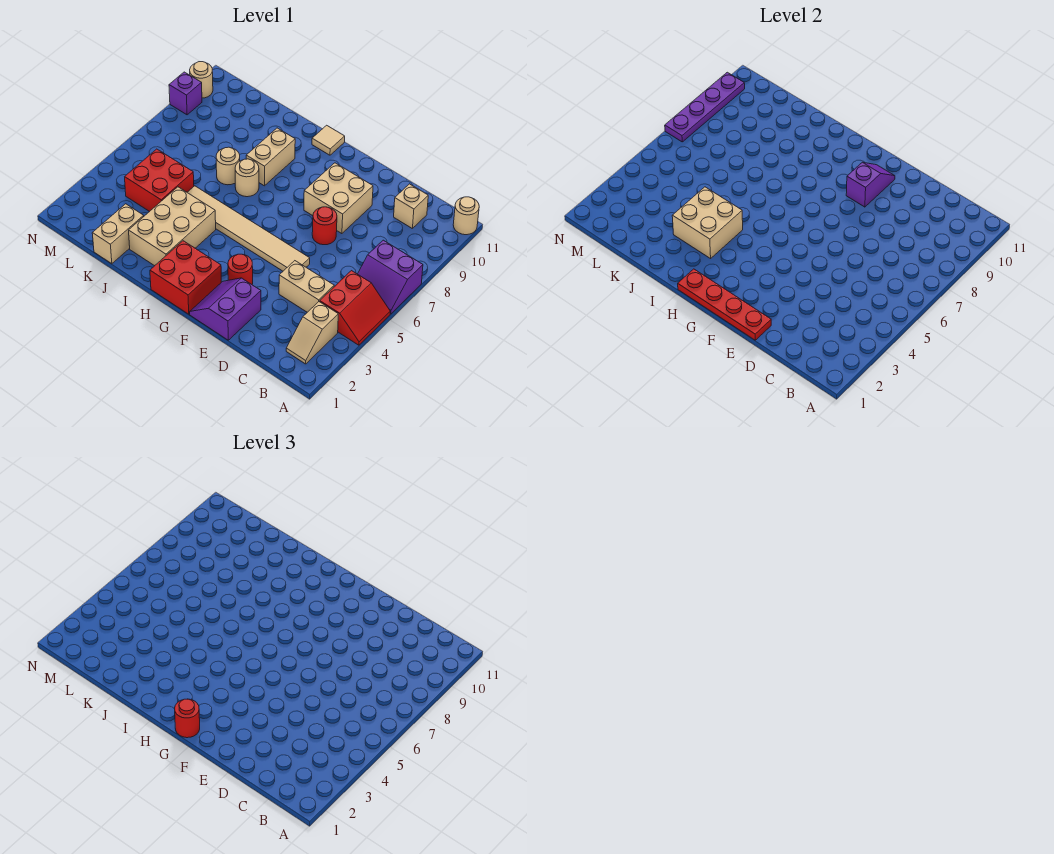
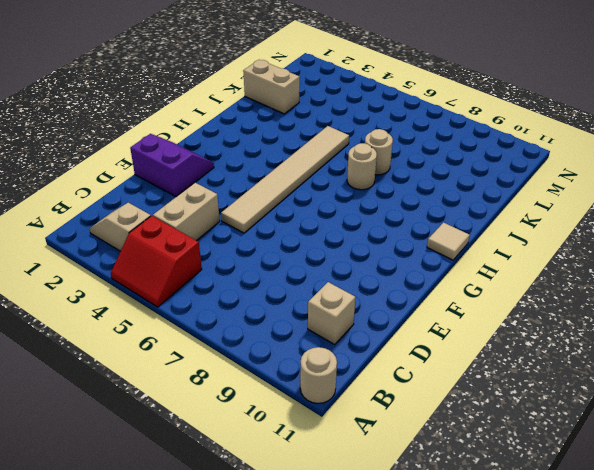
none -> purple 2x2 slope [358,240,423,314]
none -> red 1x1 round brick [312,207,337,245]
none -> tan 2x2 brick [304,163,373,234]

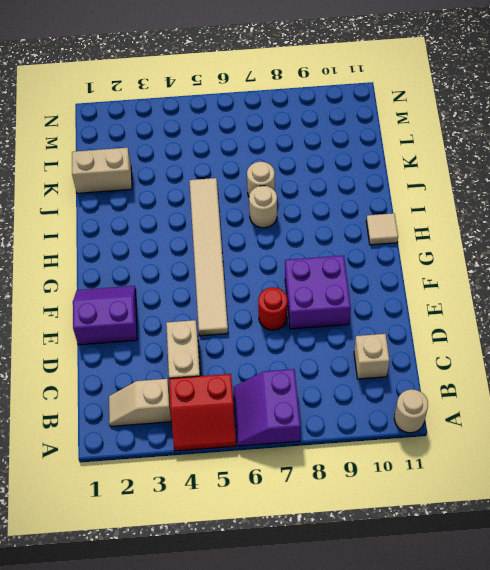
purple 2x2 brick [285,255,351,329] -> tan 2x2 brick [304,163,373,234]
none -> red 1x1 round brick [228,254,253,284]
none -> red 2x2 brick [150,241,221,314]
none -> tan 2x3 brick [129,187,216,266]

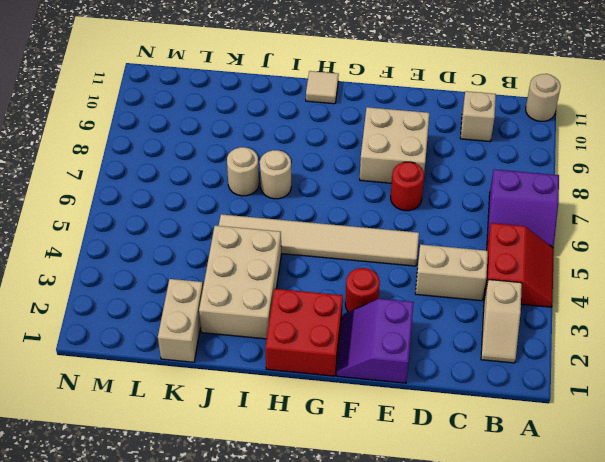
none -> tan 1x2 brick [246,128,295,186]
none -> red 2x2 brick [125,149,194,212]
none -> purple 1x1 brick [169,72,202,115]

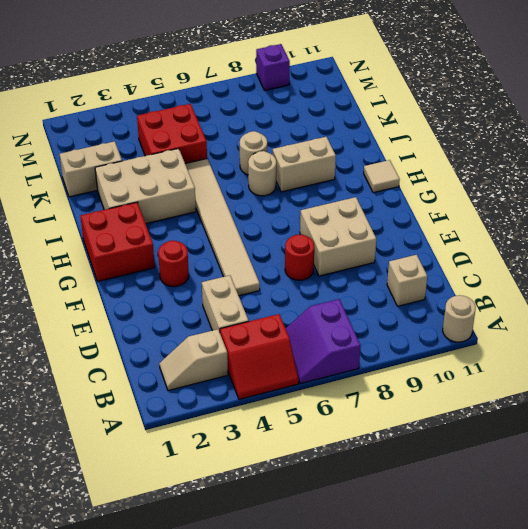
none -> purple 2x2 slope [190,278,261,340]
none -> tan 1x1 round brick [190,62,213,98]
none -> red 1x4 plate [678,269,771,340]

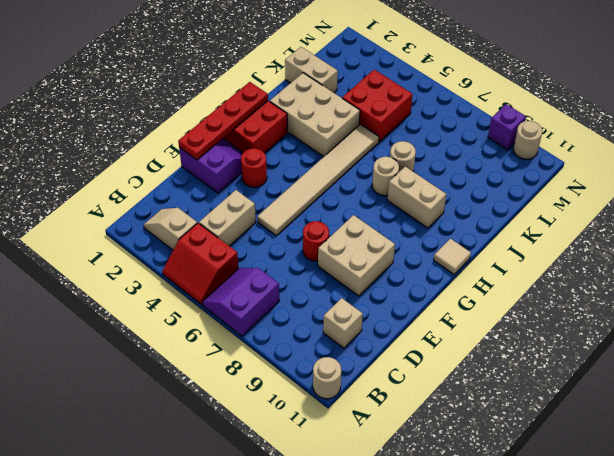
none -> purple 1x2 slope [846,162,895,207]
none -> tan 2x2 brick [672,187,743,258]
none -> purple 1x4 plate [665,72,745,142]

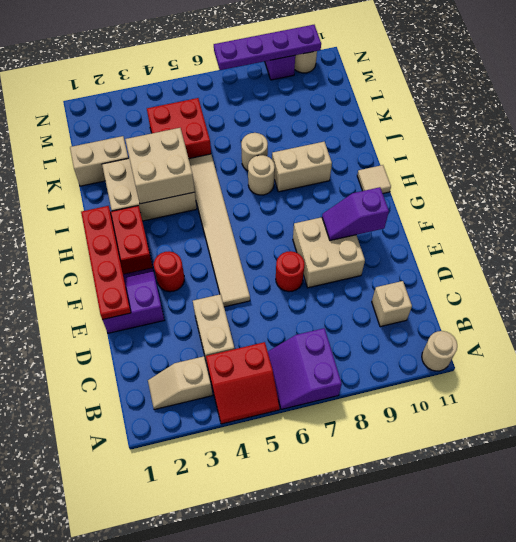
purple 1x2 slope [322,187,389,240] -> purple 1x2 slope turned to [846,162,895,207]
none -> red 1x1 round brick [175,699,200,738]

